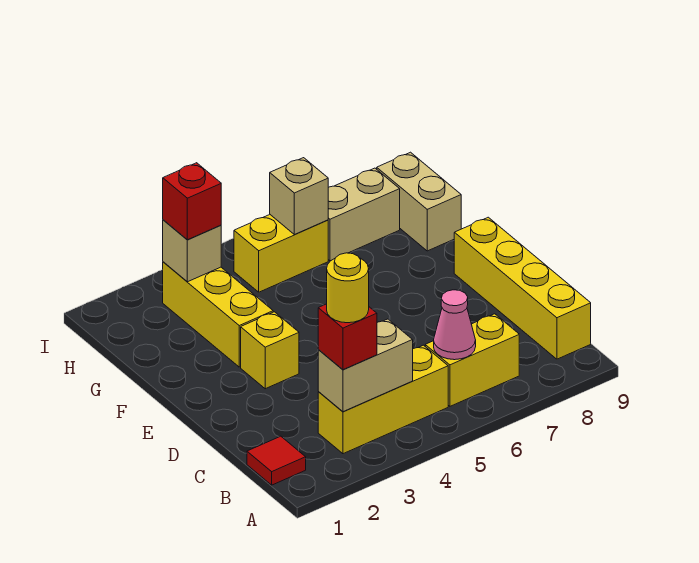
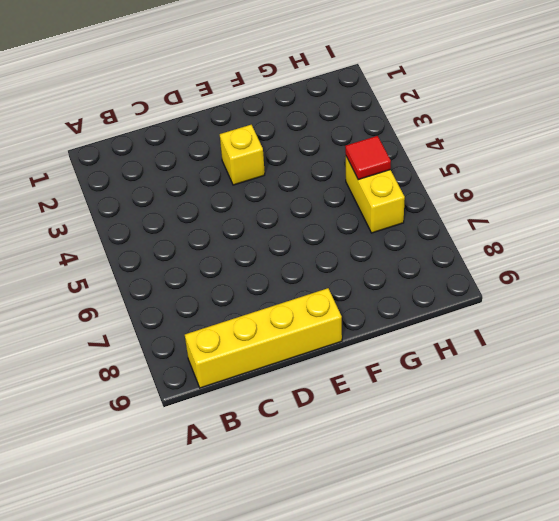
red 1x1 tile [345,136,391,180] -> red 1x1 tile moved to [247,436,306,485]
none -> yellow 1x3 brick [318,345,448,454]
none -> yellow 1x2 brick [425,314,519,406]
none -> yellow 1x3 brick [163,262,273,367]

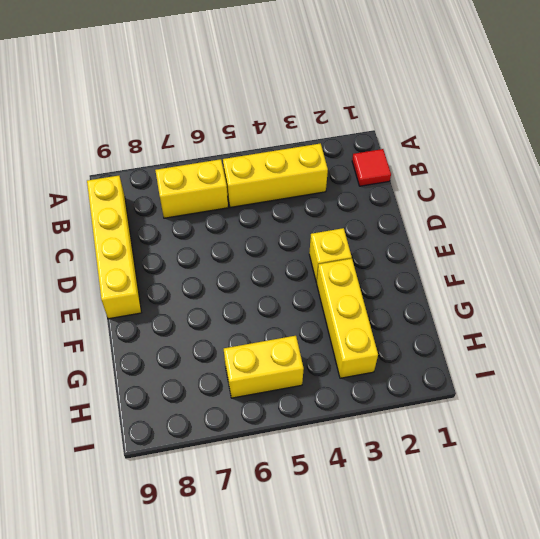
none -> tan 1x2 brick [377,152,461,251]
none -> tan 1x2 brick [328,168,400,261]
none -> tan 1x2 brick [318,319,413,412]

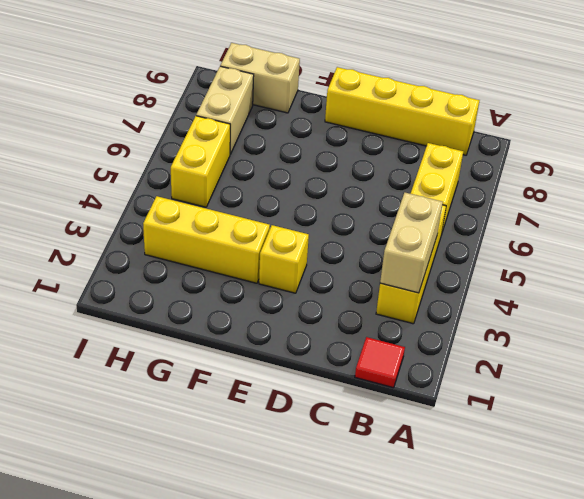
none -> pink 1x1 cone [434,290,476,360]
none -> tan 1x1 brick [163,220,221,282]
none -> tan 1x1 brick [270,158,328,235]

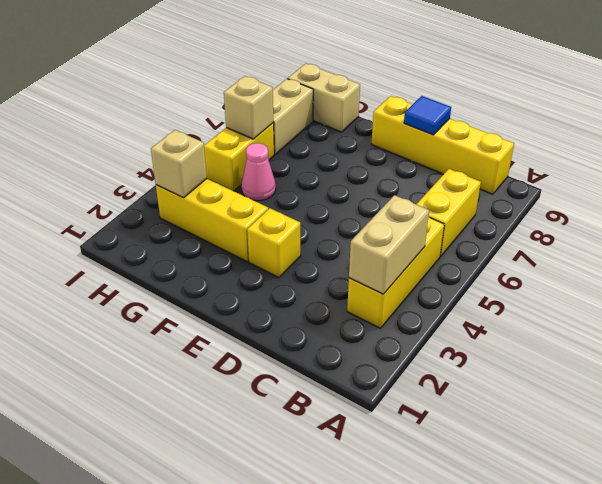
blue 1x1 tile [404,96,451,135] -> none
pink 1x1 cone [241,143,276,201] -> pink 1x1 cone moved to [434,290,476,360]
none -> red 1x1 tile [247,436,306,485]
none -> red 1x1 brick [318,304,377,370]
none -> red 1x1 brick [163,163,221,240]

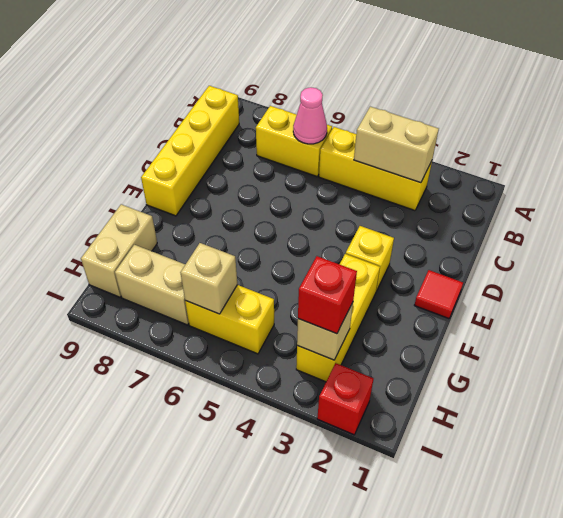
red 1x1 tile [414,270,463,319] -> red 1x1 tile moved to [247,436,306,485]
red 1x1 brick [317,363,374,435] -> red 1x1 brick moved to [318,304,377,370]
none -> yellow 1x1 round brick [327,253,369,323]

